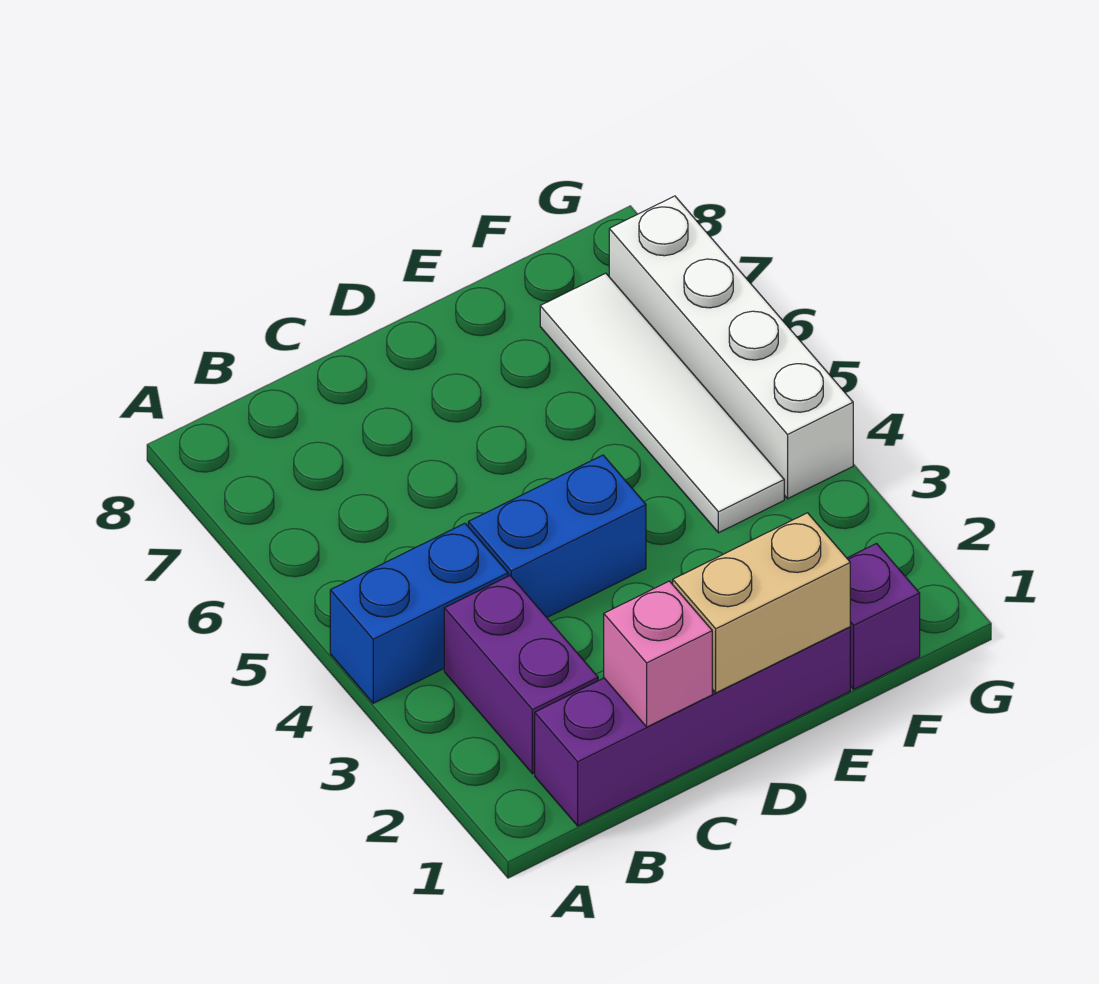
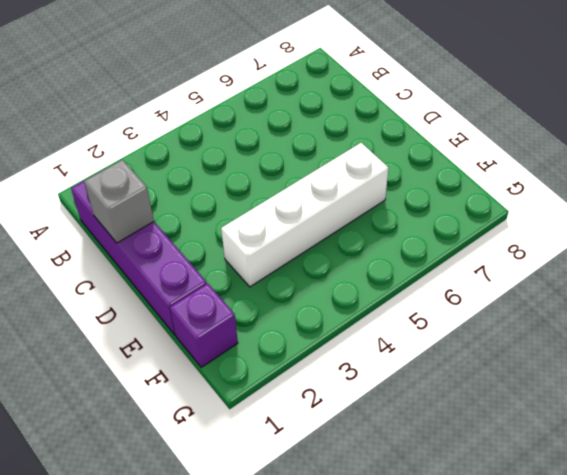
grey 1x1 brick [84,160,154,243] -> pink 1x1 brick [604,581,712,727]
white 1x4 brick [221,143,388,287] -> white 1x4 brick moved to [609,196,853,498]
none -> blue 1x2 brick [330,523,508,703]
none -> purple 1x2 brick [444,576,598,774]

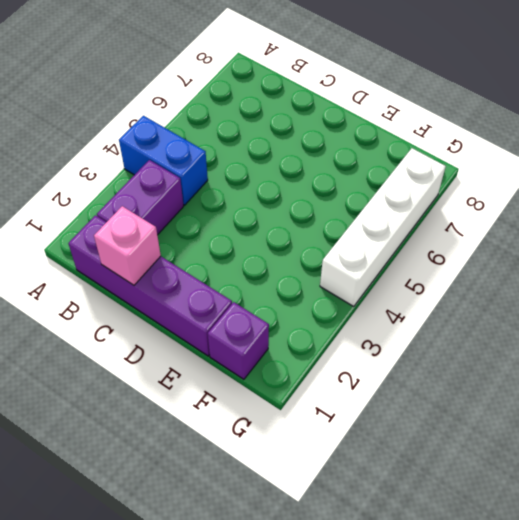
none -> blue 1x2 brick [468,455,646,617]
none -> white 1x4 tile [540,273,784,533]

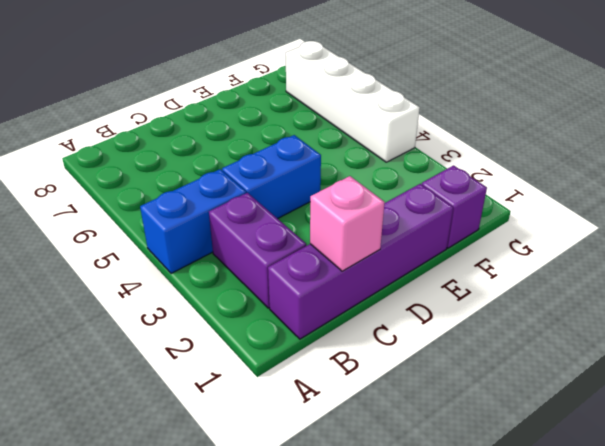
none -> white 1x4 tile [540,273,784,533]
none -> tan 1x2 brick [673,513,850,693]

